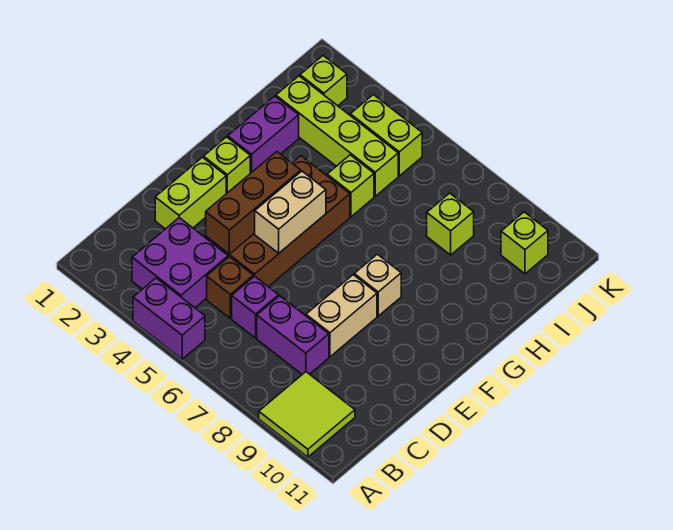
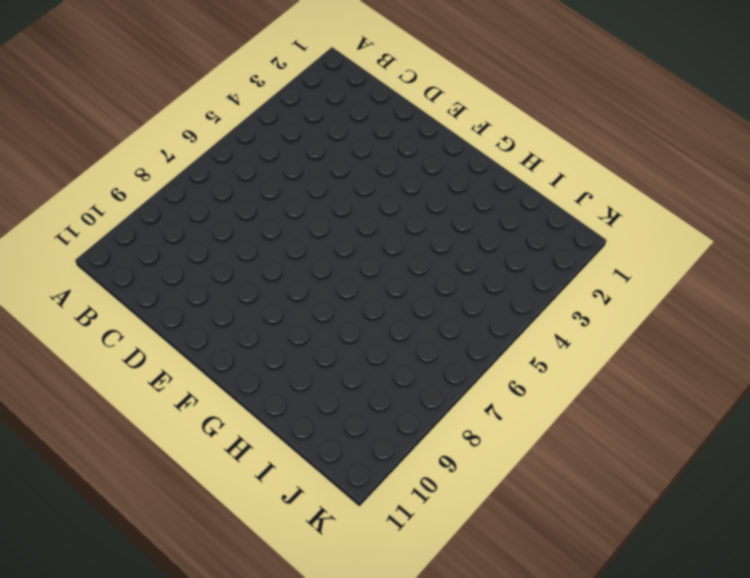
none -> purple 1x2 brick [133,278,205,359]
none -> lime 2x2 tile [259,372,355,457]
none -> purple 2x2 brick [132,218,228,308]

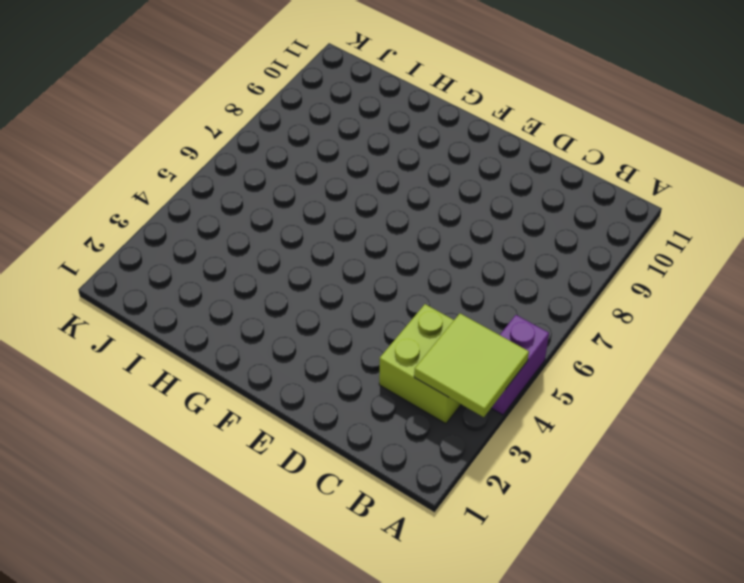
lime 2x2 tile [414,314,529,417] -> lime 2x2 tile moved to [259,372,355,457]
lime 2x2 brick [379,304,461,424] -> purple 2x2 brick [132,218,228,308]
none -> brown 1x1 brick [207,257,253,318]
none -> purple 1x1 brick [232,276,279,338]
none -> purple 1x2 brick [257,296,329,374]

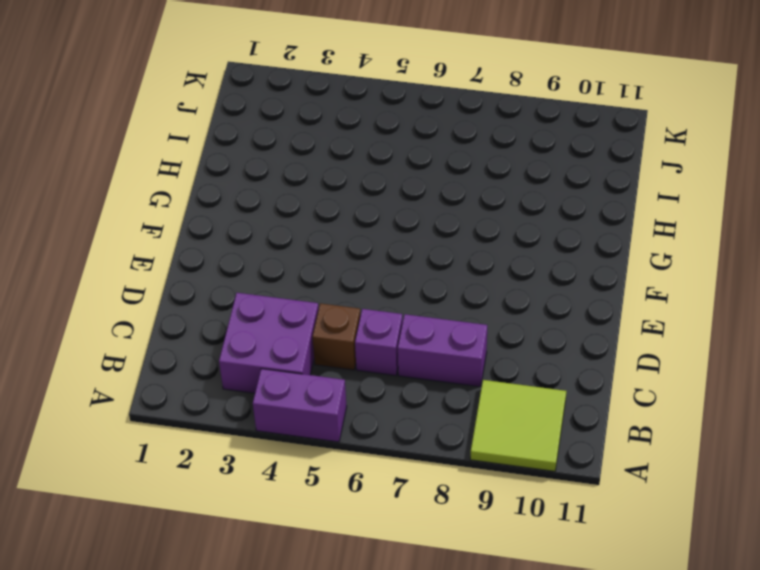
none -> lime 1x2 brick [155,157,226,229]
none -> brown 2x4 brick [206,156,350,287]
none -> tan 1x2 brick [306,275,377,357]

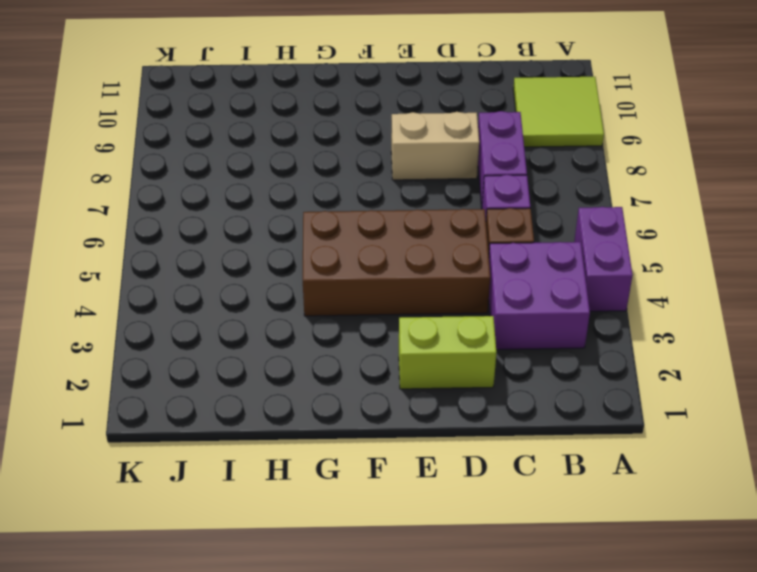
none -> lime 1x1 brick [204,137,250,194]
none -> tan 1x1 brick [354,254,401,316]
none -> purple 1x2 brick [228,96,299,174]

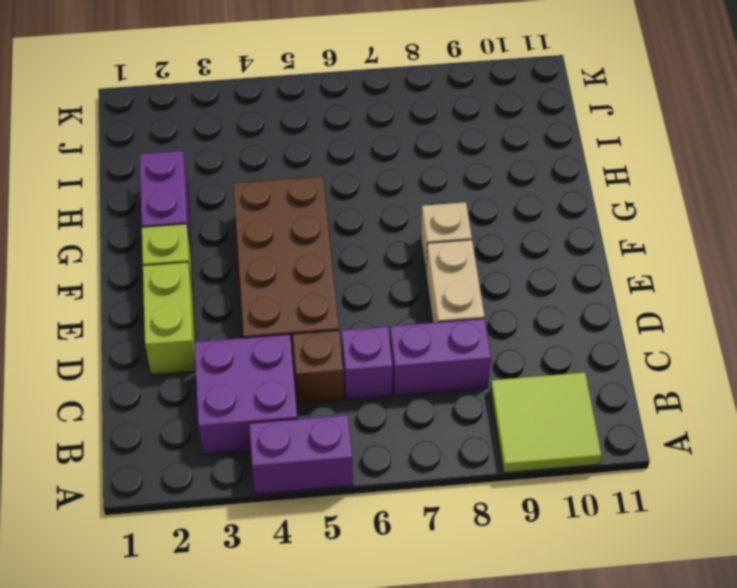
none -> lime 1x1 brick [327,155,374,217]
none -> lime 1x4 brick [276,76,398,196]
none -> lime 1x1 brick [427,193,474,255]

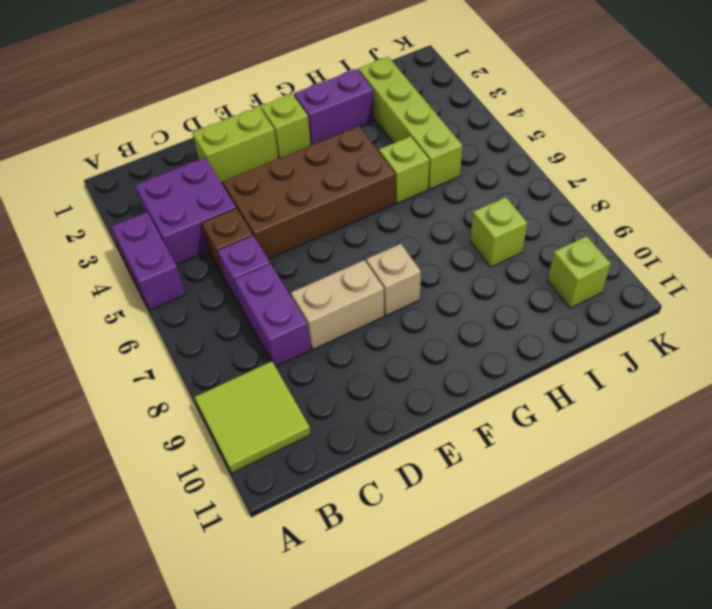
none -> lime 1x1 brick [300,56,347,106]
none -> lime 1x2 brick [350,95,422,176]
none -> brown 1x3 brick [206,152,301,254]

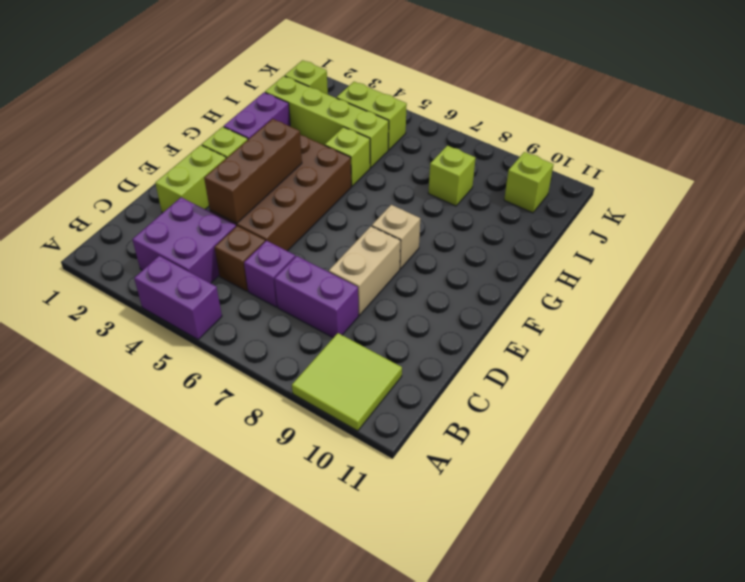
none -> tan 1x2 brick [255,171,326,253]

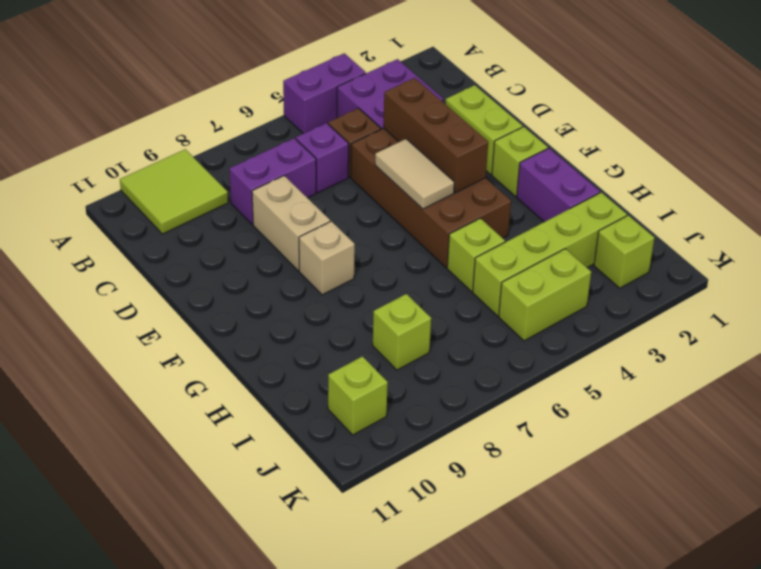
tan 1x2 tile [375,139,454,209] -> tan 1x2 brick [255,171,326,253]

